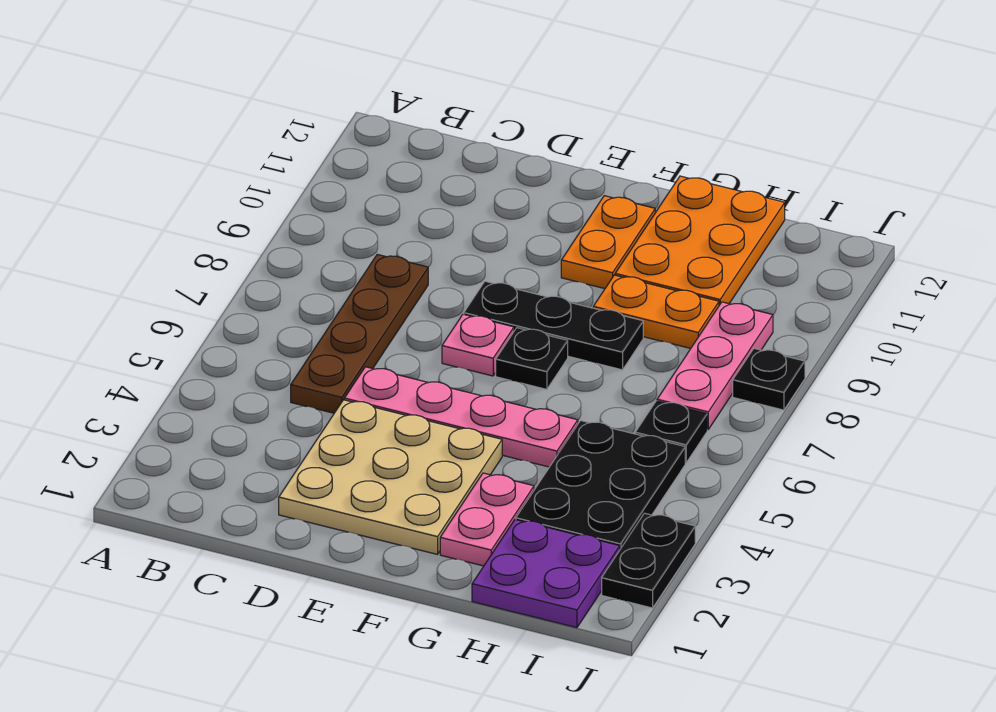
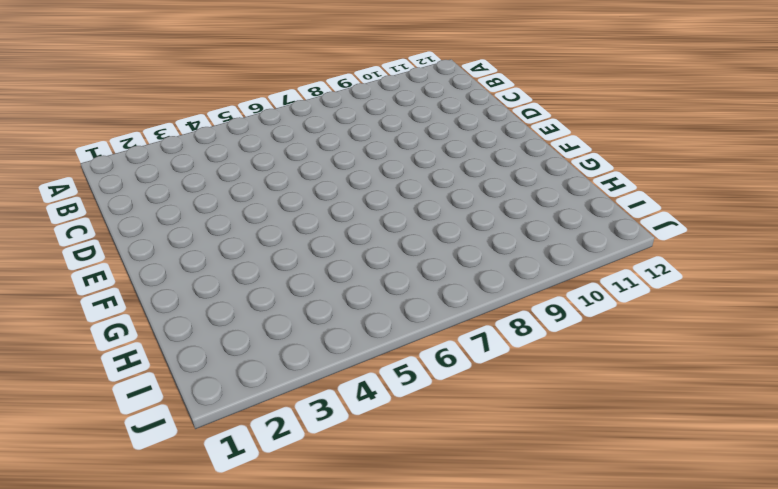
none -> brown 1x4 plate [291,254,428,413]
none -> tan 3x3 plate [279,400,502,554]
none -> pink 1x4 plate [344,367,578,467]

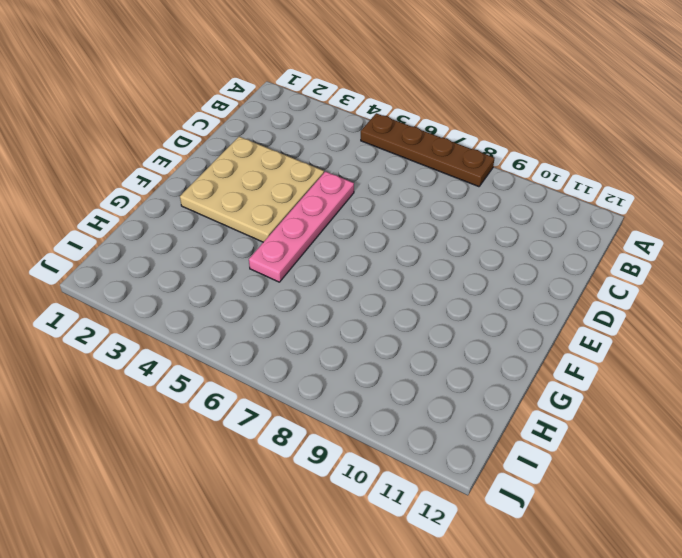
brown 1x4 plate [361,113,495,187] -> brown 1x4 plate moved to [291,254,428,413]
none -> pink 1x1 plate [442,314,514,376]
none -> black 1x3 plate [464,281,643,370]
none -> black 1x1 plate [496,328,568,389]

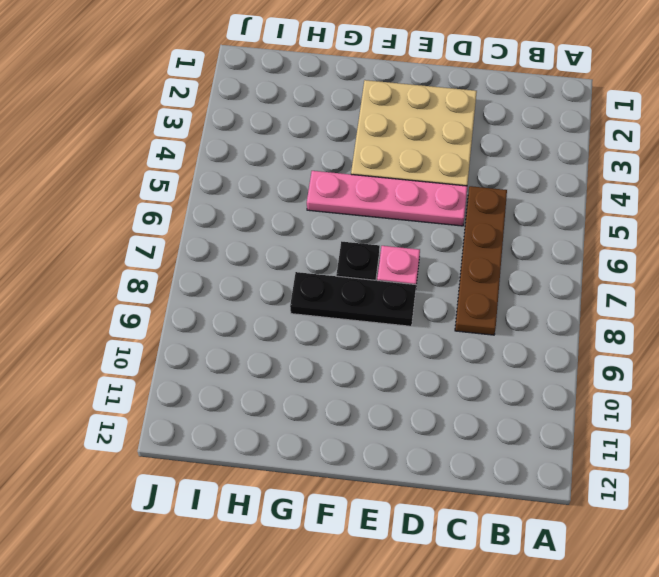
none -> orange 1x2 plate [561,196,655,289]
none -> pink 1x2 plate [440,473,534,566]
none -> orange 1x2 plate [593,275,719,348]

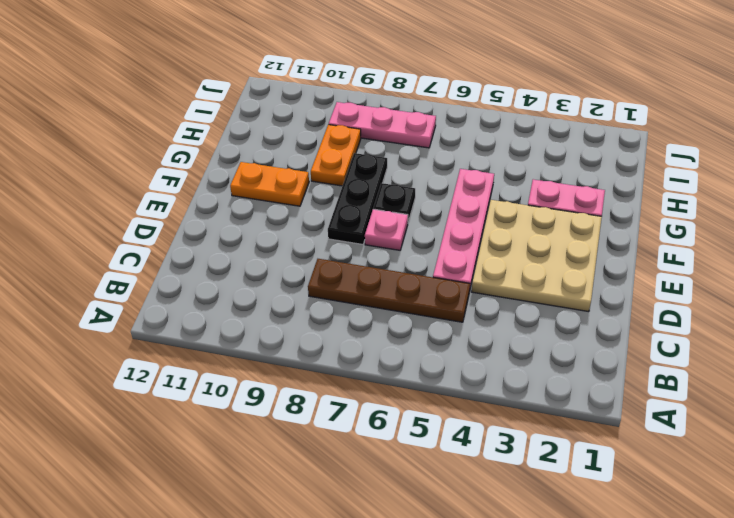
none -> orange 2x3 plate [615,176,785,305]
none -> purple 2x2 plate [472,520,620,628]
none -> black 2x3 plate [516,421,685,549]

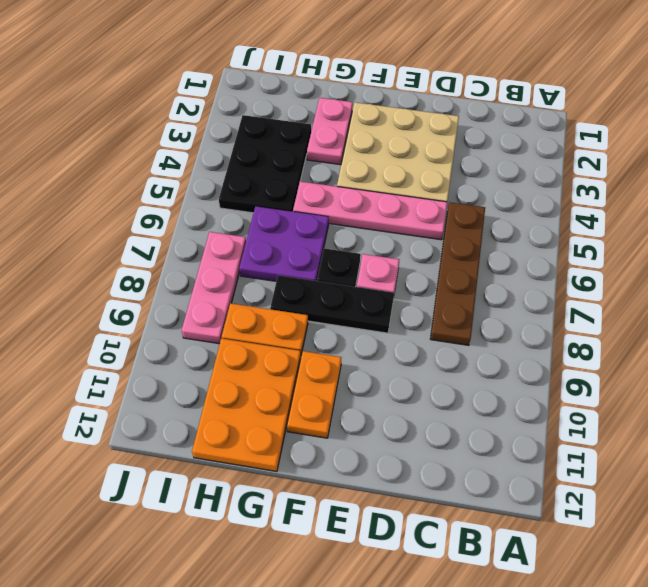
purple 2x2 plate [239,206,329,281] -> purple 2x2 plate moved to [472,520,620,628]
none -> black 1x1 plate [635,401,707,463]
none -> black 1x2 plate [602,513,695,608]
none -> black 1x1 plate [733,348,805,410]

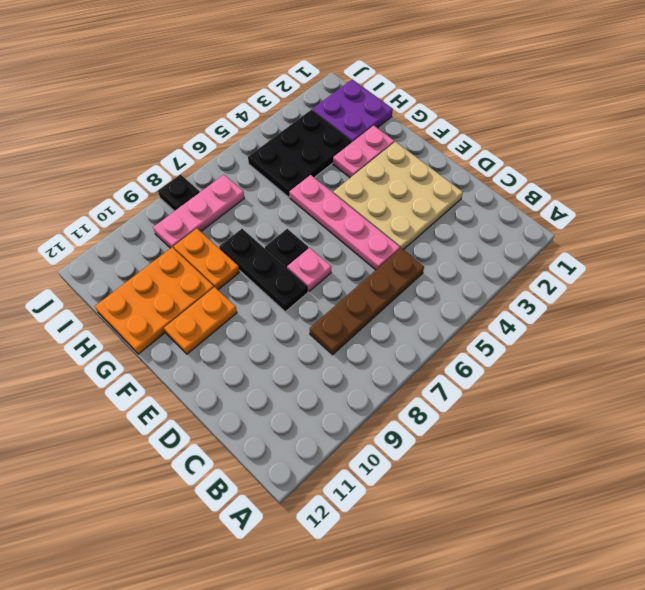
none -> black 1x1 plate [635,401,707,463]
none -> black 1x2 plate [602,513,695,608]

